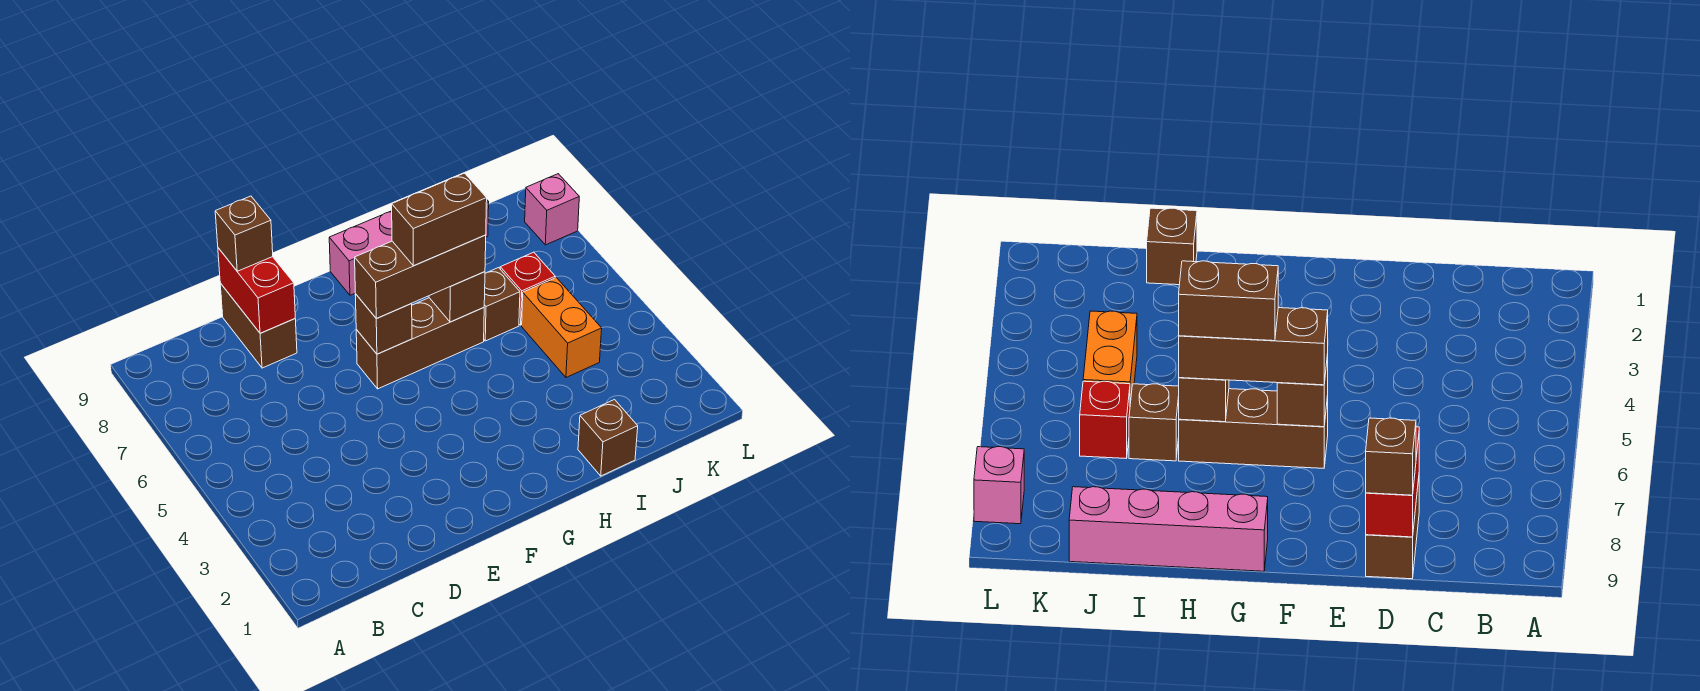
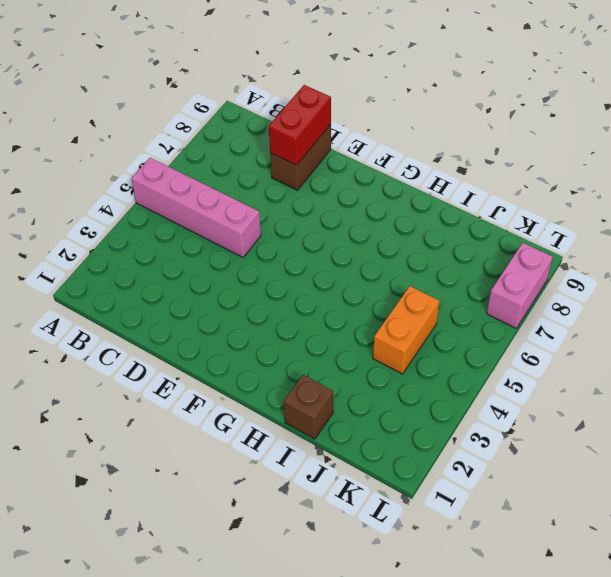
pink 1x4 brick [131,158,261,257] -> pink 1x4 brick moved to [329,200,489,295]
pink 1x2 brick [487,243,553,328] -> pink 1x1 brick [525,174,579,245]
none -> brown 1x3 brick [356,298,484,389]
none -> brown 1x1 brick [484,268,520,341]
none -> red 1x1 brick [500,252,555,325]

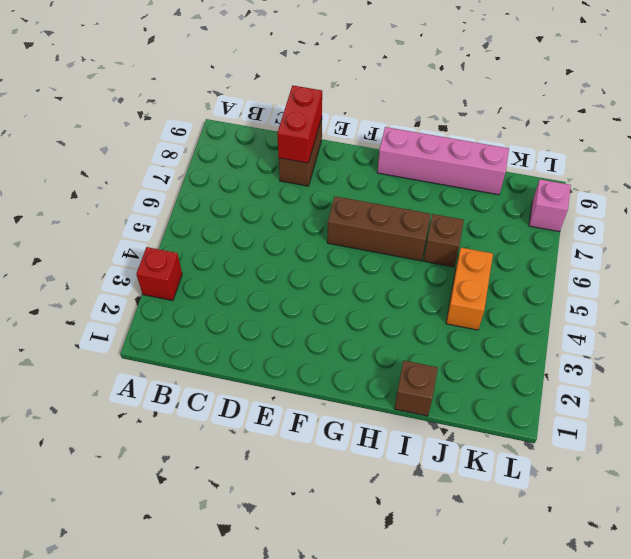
red 1x1 brick [136,247,182,301] -> red 1x1 brick moved to [500,252,555,325]
none -> brown 1x1 brick [355,294,412,354]
none -> brown 1x1 brick [429,272,485,322]
none -> brown 1x1 brick [215,196,273,271]

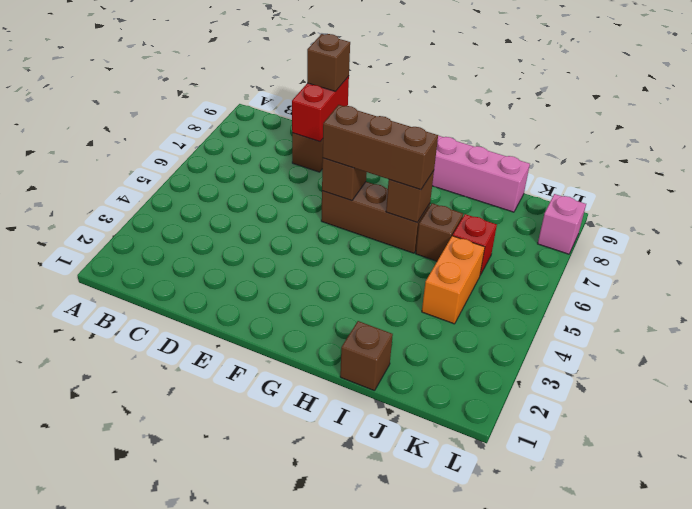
none -> brown 1x2 brick [392,173,487,266]

